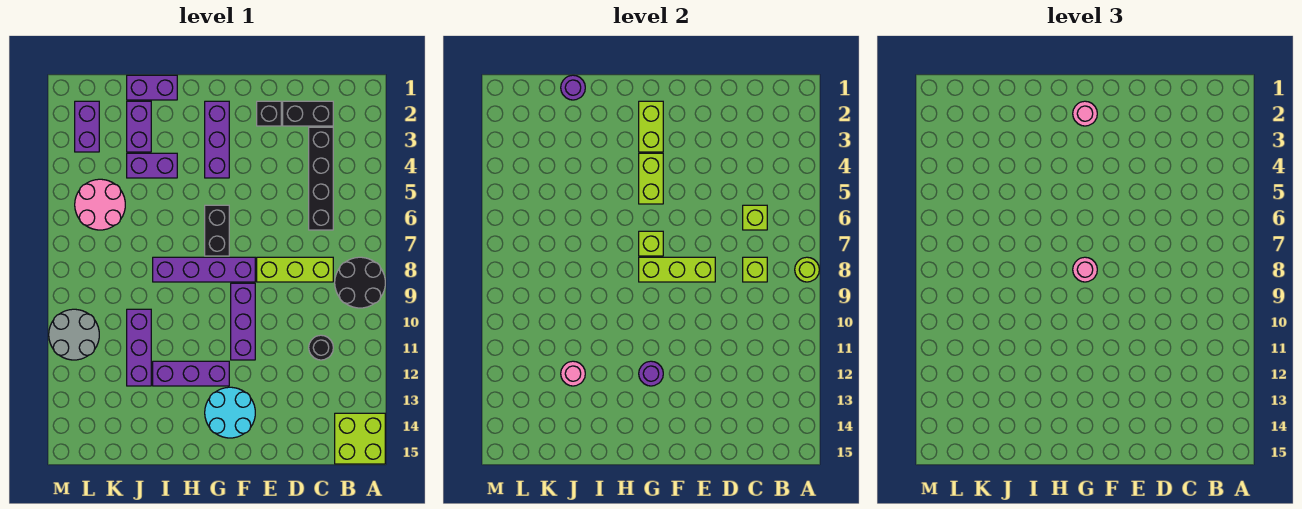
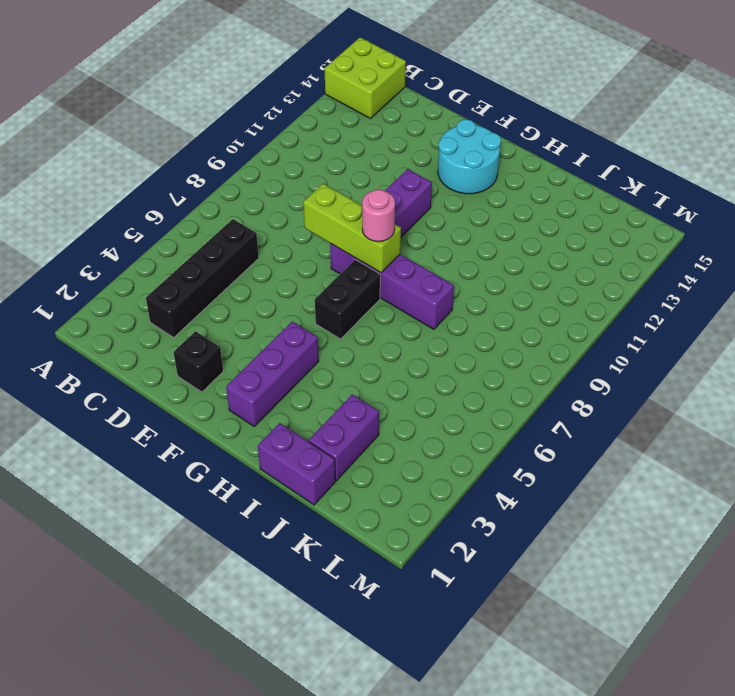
none -> black 2x2 round brick [335,257,385,308]
none -> black 1x2 brick [283,101,333,126]
none -> lime 1x3 brick [257,257,333,282]
none -> black 1x1 round brick [309,335,333,360]

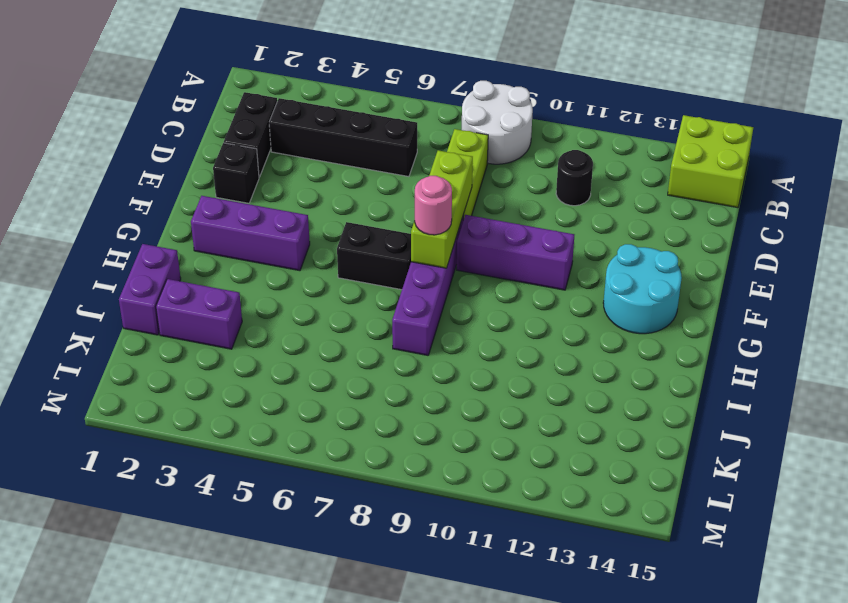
white 2x2 round brick [462,81,533,164] -> black 2x2 round brick [335,257,385,308]
none -> purple 1x3 brick [153,361,229,386]
none -> purple 1x2 brick [127,153,177,178]
none -> purple 1x3 brick [127,309,151,386]
none -> pink 2x2 round brick [75,179,125,230]

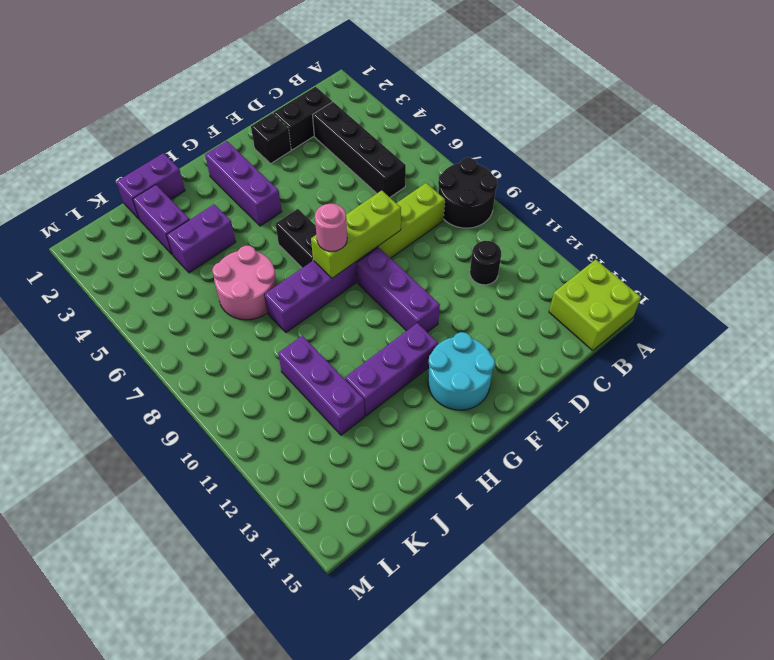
pink 2x2 round brick [212,246,277,320] -> pink 2x2 round brick moved to [75,179,125,230]
none -> purple 1x2 brick [75,101,99,152]
none -> grey 2x2 round brick [49,309,99,360]
none -> lime 1x1 round brick [795,257,819,282]
none -> lime 1x1 brick [743,205,767,230]

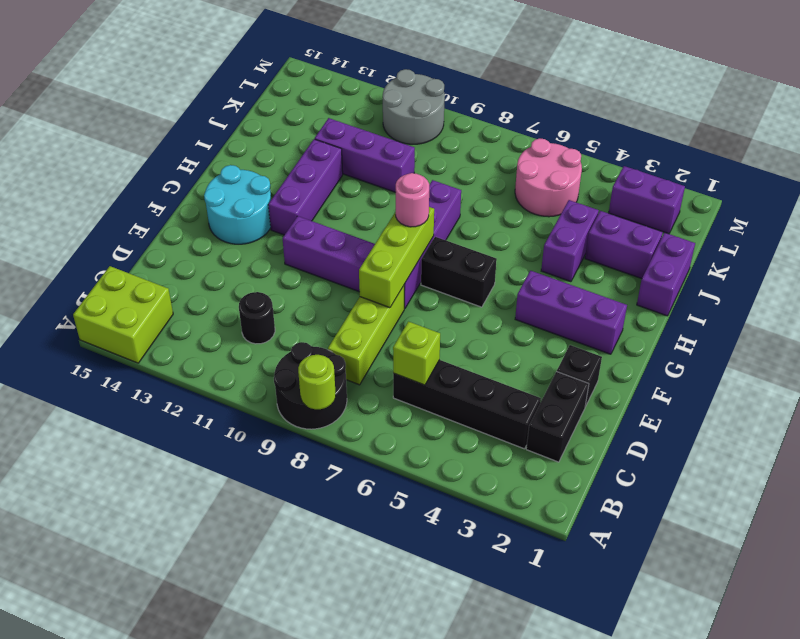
none -> lime 1x1 brick [743,257,767,282]
none -> lime 1x2 brick [639,101,663,152]
none -> lime 1x2 brick [639,153,663,204]
none -> lime 1x1 brick [639,231,663,256]

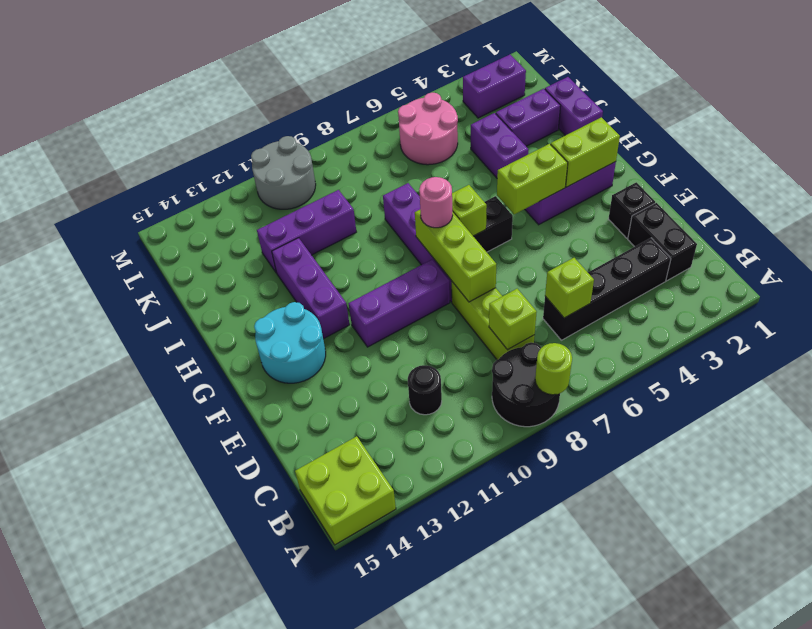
none -> purple 1x1 round brick [639,361,663,386]
none -> purple 1x1 round brick [561,75,585,100]
none -> pink 1x1 round brick [561,361,585,386]
none -> pink 1x1 round brick [1073,101,1097,126]

